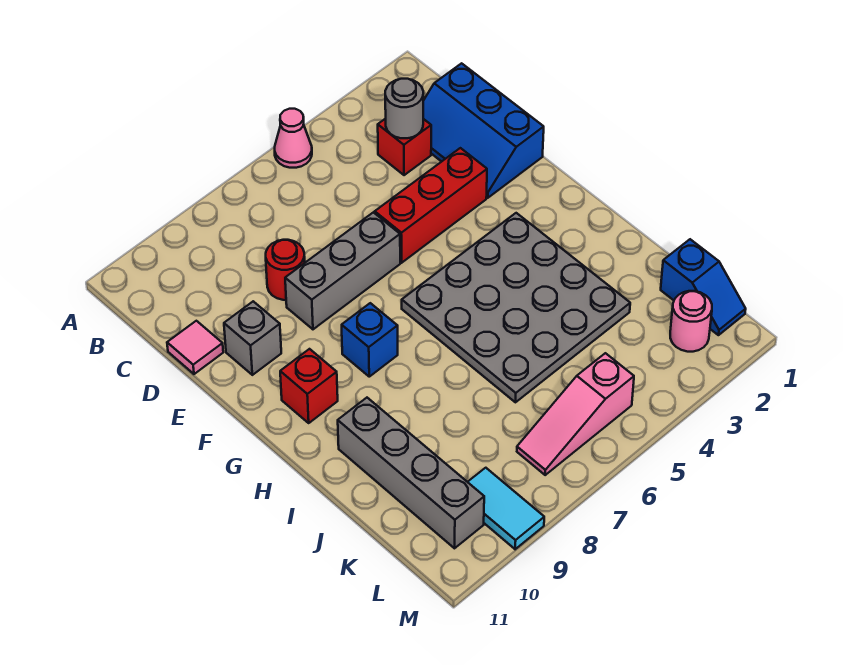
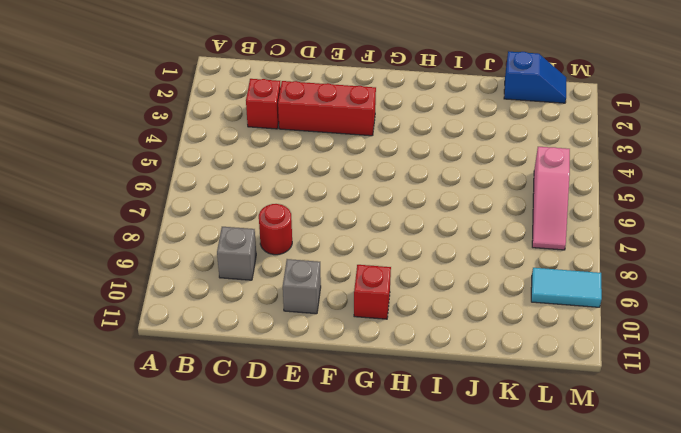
grey 1x1 brick [217,227,256,280] -> none
red 1x3 brick [278,81,376,136] -> red 1x3 brick turned to [375,148,487,263]
none -> pink 1x1 cone [275,109,312,168]
none -> blue 2x3 slope [423,63,544,198]
none -> pink 1x1 tile [167,321,223,374]

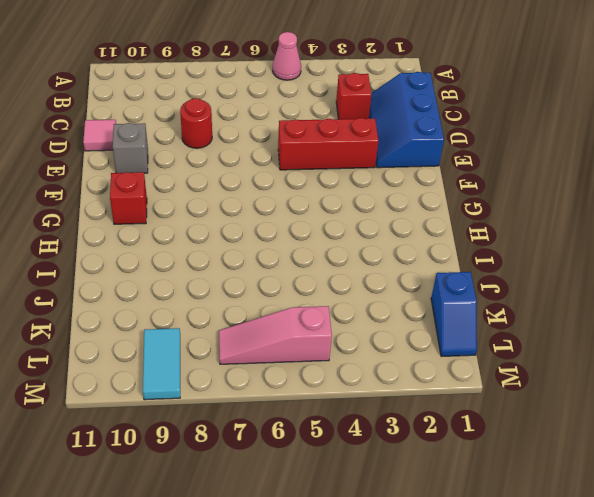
none -> grey 1x3 brick [285,212,400,329]
none -> grey 4x4 plate [402,213,630,402]
none -> blue 1x1 brick [342,303,398,377]

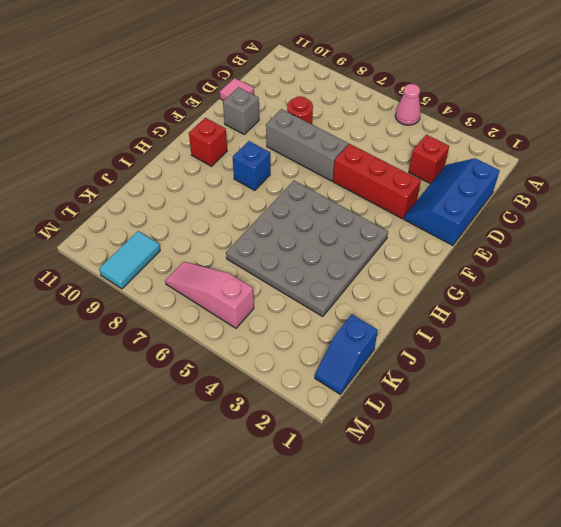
none -> grey 1x4 brick [338,398,484,548]
none -> pink 1x1 round brick [670,291,712,352]
none -> grey 1x1 round brick [385,79,423,138]

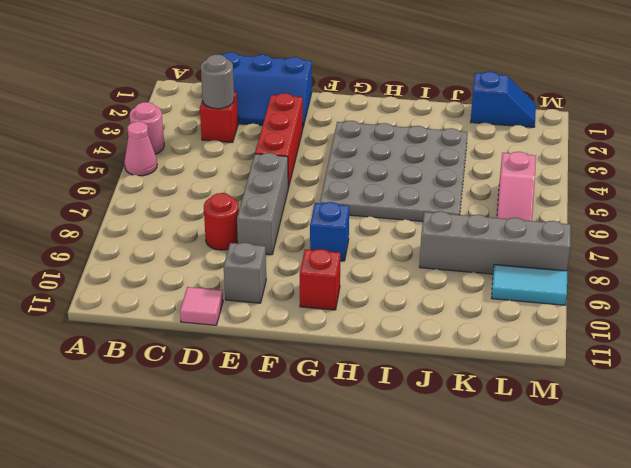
pink 1x1 round brick [130,102,164,154] -> pink 1x1 round brick moved to [670,291,712,352]
grey 1x4 brick [419,211,571,274] -> grey 1x4 brick moved to [338,398,484,548]

